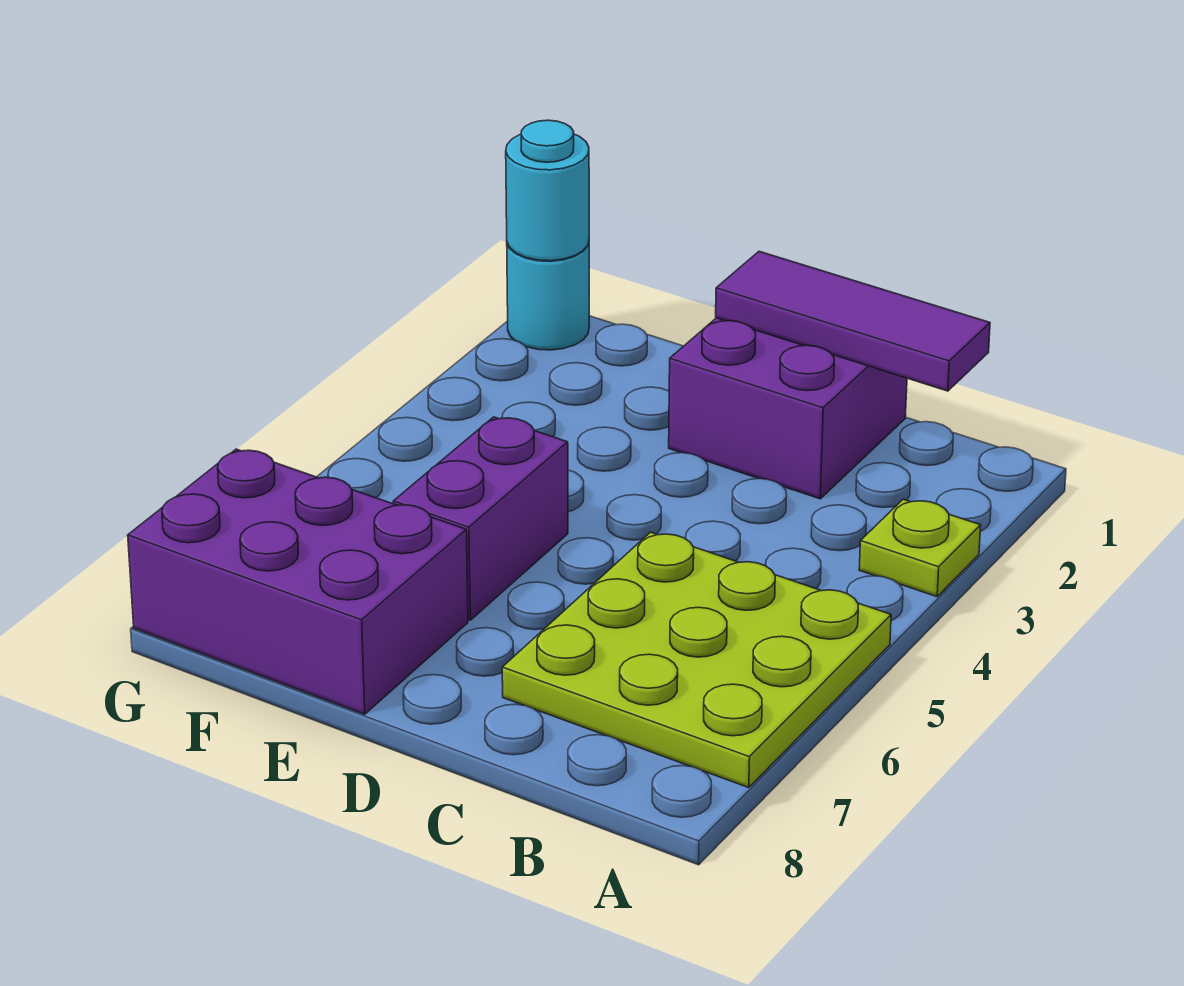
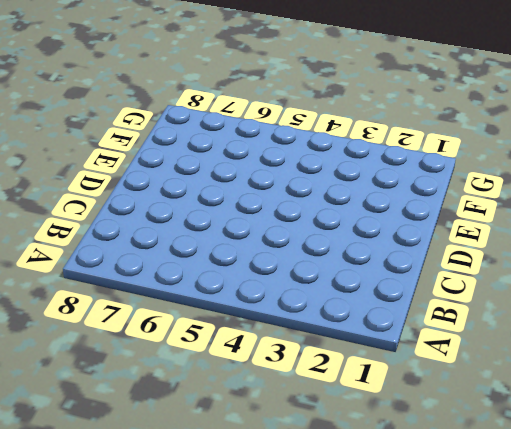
none -> lime 1x1 plate [859,499,981,597]
none -> lime 3x3 plate [502,532,891,788]

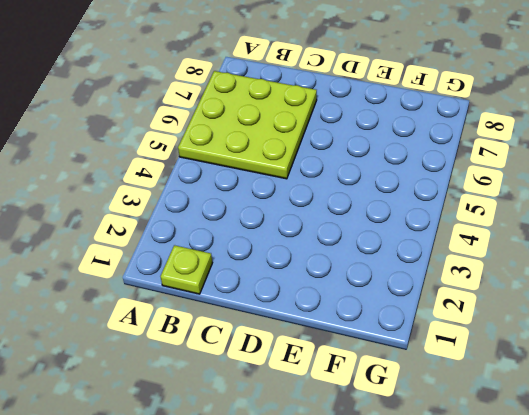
lime 1x1 plate [161,245,212,294] -> lime 1x1 plate moved to [859,499,981,597]
none -> purple 2x2 brick [669,318,907,499]
none -> purple 1x2 brick [393,417,568,620]

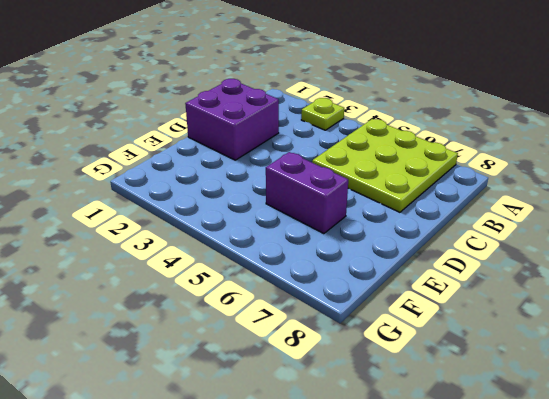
none -> purple 2x3 brick [128,449,468,714]
none -> cyan 1x1 round brick [507,243,589,350]

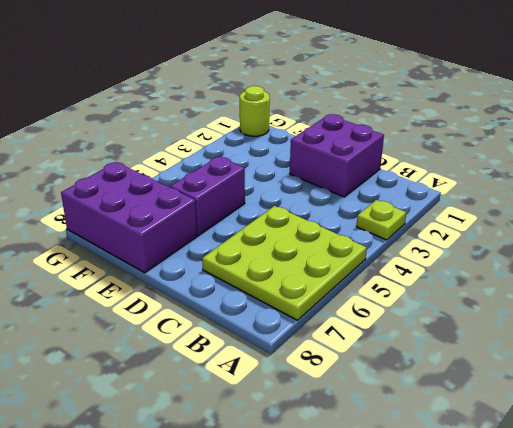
lime 1x1 round brick [240,86,270,136] -> cyan 1x1 round brick [507,243,589,350]
none -> purple 1x3 tile [716,251,990,391]
none -> cyan 1x1 round brick [506,120,589,261]

